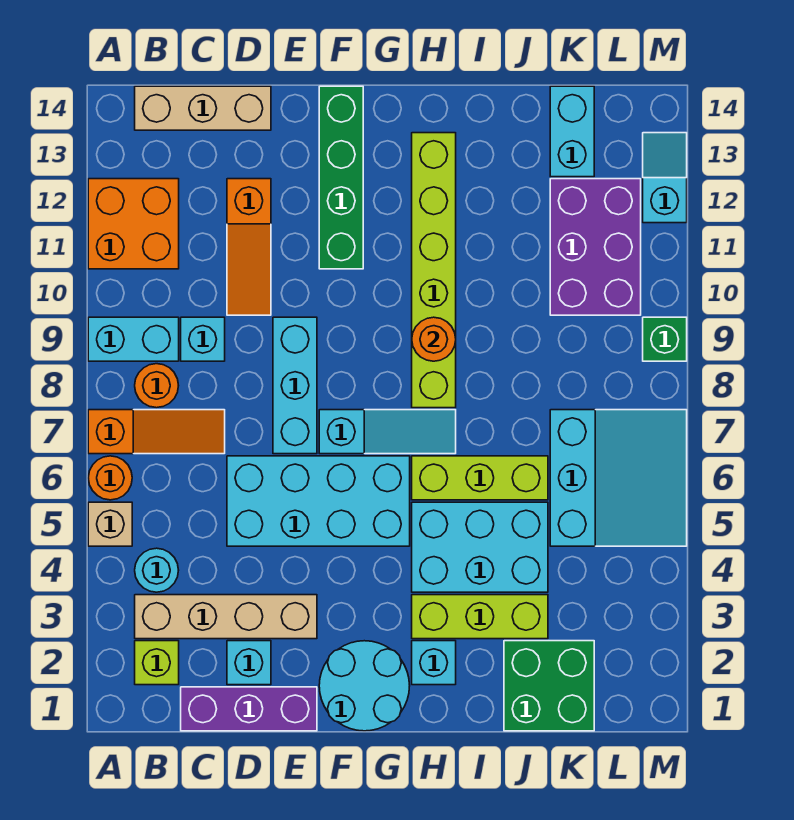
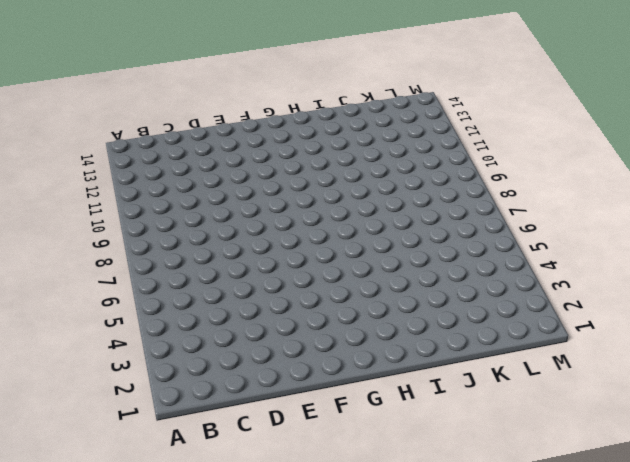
none -> tan 1x1 brick [88,502,132,546]
none -> orange 1x1 round brick [88,456,132,500]
none -> orange 1x3 slope [88,410,225,454]
none -> cyan 1x2 brick [88,317,179,361]

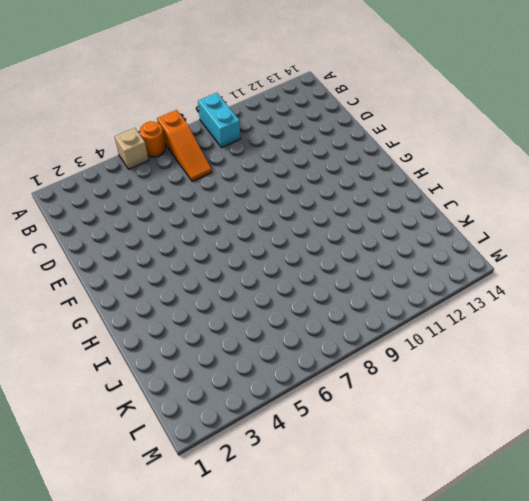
none -> orange 2x2 brick [88,179,179,269]
none -> lime 1x1 brick [135,641,179,685]
none -> tan 1x4 brick [135,595,317,639]
none -> cyan 1x1 round brick [135,548,179,592]

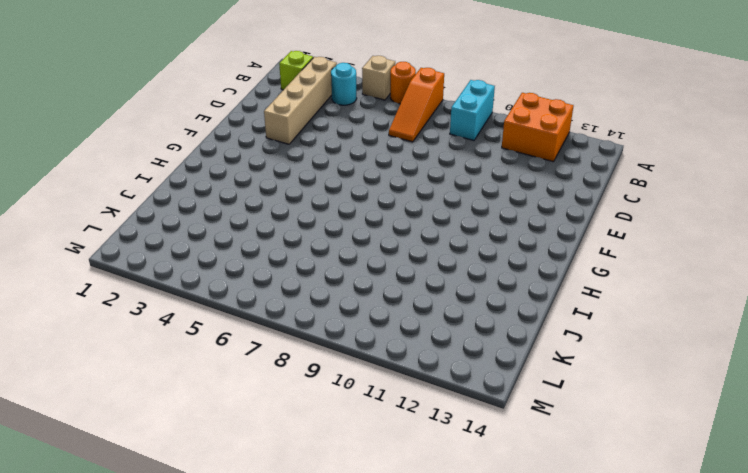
none -> orange 1x1 round brick [135,364,179,408]
none -> tan 1x3 brick [135,86,271,130]
none -> purple 1x3 brick [181,687,317,731]
none -> cyan 1x1 brick [181,317,225,361]

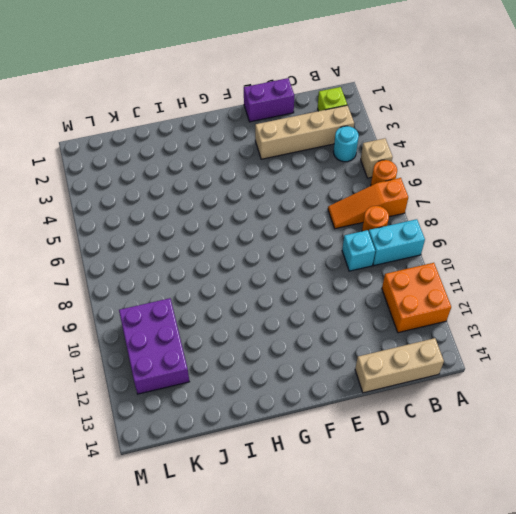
purple 1x2 brick [244,78,294,122] -> purple 1x3 brick [181,687,317,731]
none -> cyan 1x1 brick [227,641,271,685]
none -> cyan 2x4 brick [227,456,410,546]
none -> orange 1x3 slope [227,179,271,315]
none -> cyan 1x3 brick [273,317,317,454]

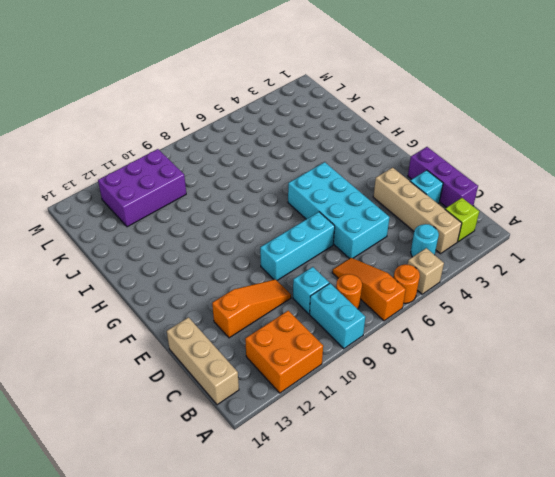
none -> cyan 2x2 round brick [319,641,410,731]
none -> cyan 1x3 slope [319,410,456,454]
none -> green 1x4 brick [319,86,363,269]
none -> cyan 1x1 brick [412,641,456,685]

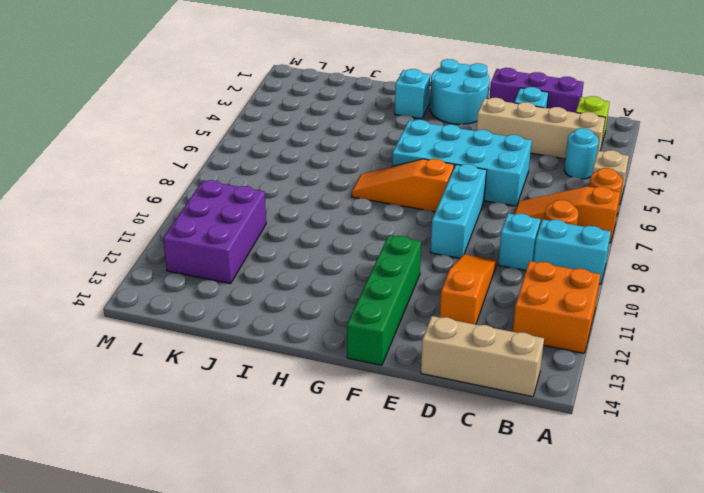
orange 1x3 slope [352,159,454,212] -> cyan 1x3 slope [319,410,456,454]
none -> lime 1x3 brick [412,595,548,639]
none -> cyan 2x3 brick [412,502,548,592]
none -> lime 1x3 brick [412,456,548,500]
none -> lime 1x6 brick [412,133,456,408]

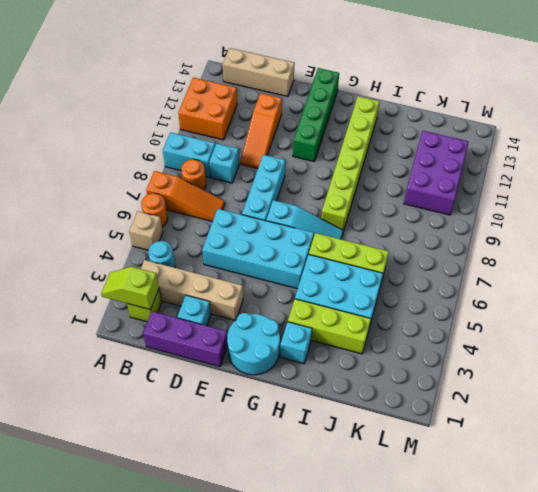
lime 1x2 slope [101,267,159,310] -> none
none -> green 2x2 brick [504,641,594,731]
none -> cyan 3x3 slope [550,410,687,546]
none -> cyan 1x2 brick [550,86,594,177]
none -> green 1x1 brick [643,317,687,361]

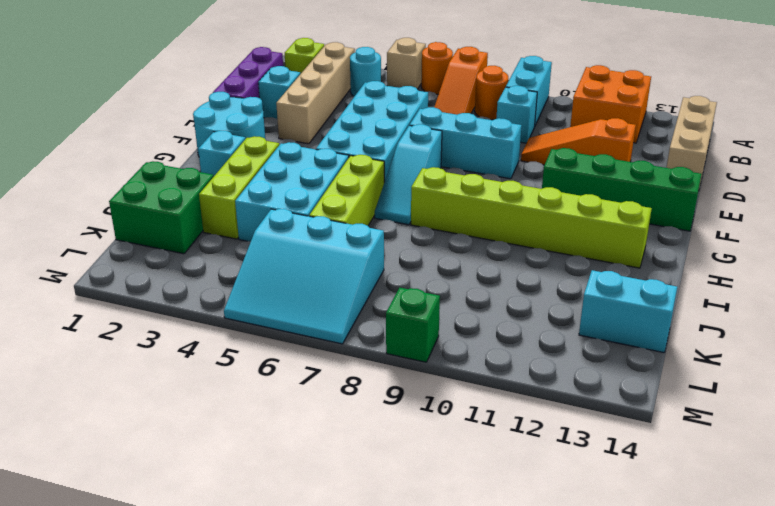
none -> purple 2x3 brick [550,179,641,315]
none -> cyan 1x2 slope [643,133,687,223]
none -> orange 1x1 round brick [412,317,456,361]

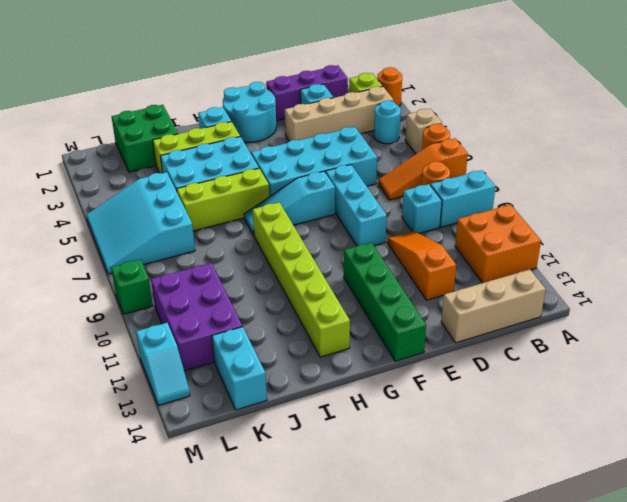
orange 1x1 round brick [377,67,402,106] -> orange 1x1 round brick moved to [412,317,456,361]

